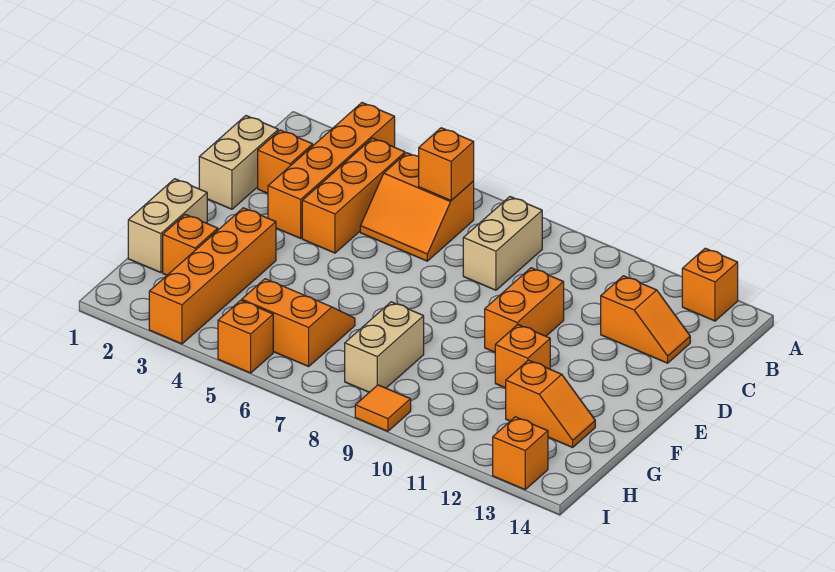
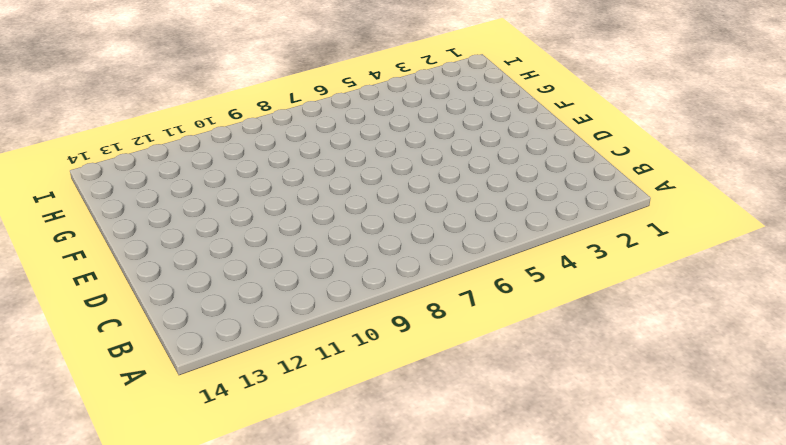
none -> orange 1x4 brick [268,103,395,238]
none -> orange 1x1 brick [682,248,738,321]
none -> orange 1x3 brick [302,138,405,253]

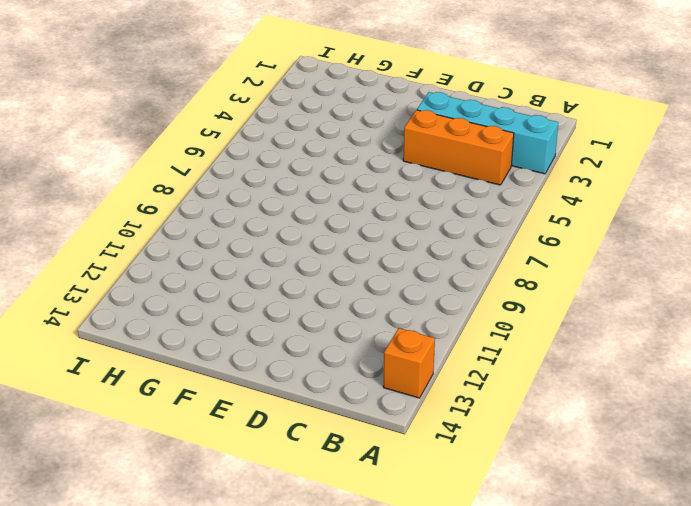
cyan 1x4 brick [417,92,558,174] -> orange 1x4 brick [268,103,395,238]
none -> orange 2x2 slope [360,153,474,261]
none -> tan 1x2 brick [463,197,542,290]
none -> tan 1x2 brick [199,116,278,209]

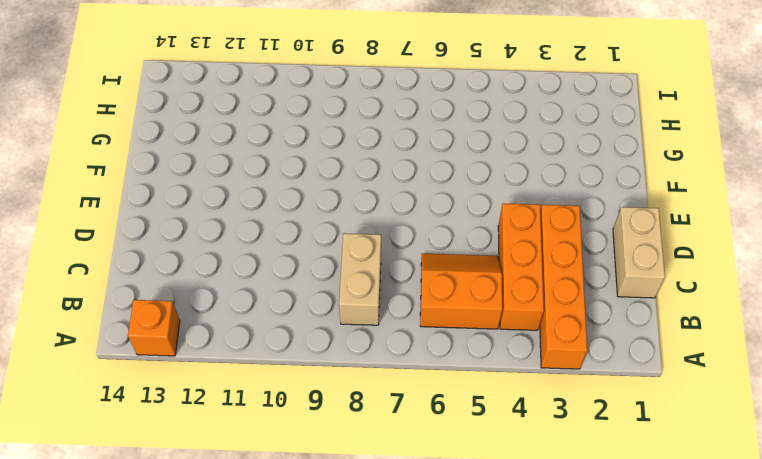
none -> orange 1x1 brick [258,130,313,193]
none -> orange 1x2 slope [601,276,690,363]
none -> orange 1x2 brick [485,268,564,352]

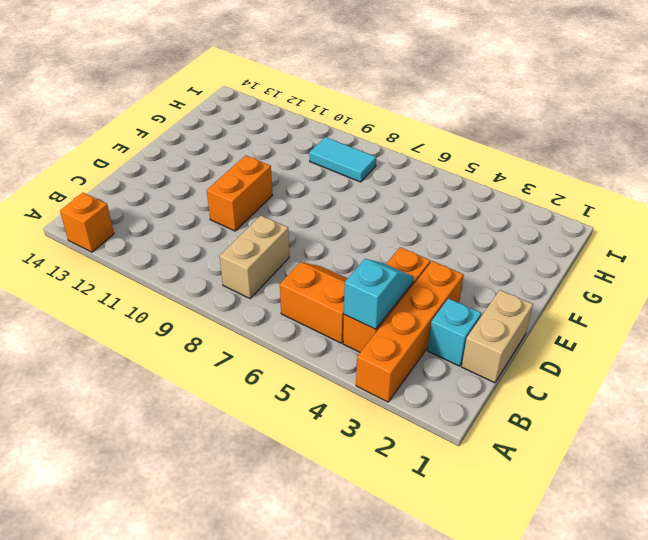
cyan 1x2 slope [344,259,414,329] -> none
cyan 1x1 brick [427,298,481,366] -> orange 1x1 brick [258,130,313,193]
cyan 1x2 tile [309,137,376,182] -> tan 1x2 brick [345,302,424,392]
none -> orange 1x2 slope [601,276,690,363]
none -> tan 1x2 brick [128,179,207,273]
none -> orange 1x4 brick [149,208,276,344]

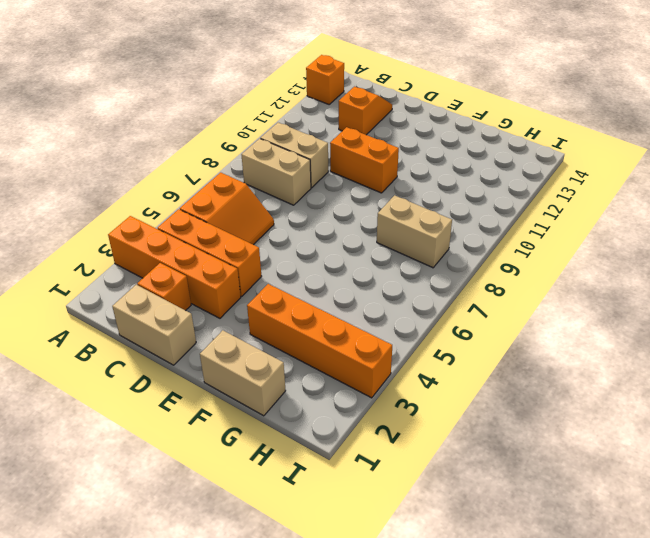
tan 1x2 brick [261,123,328,188] -> none
none -> orange 1x1 brick [495,325,550,388]
none -> orange 1x1 brick [163,214,218,275]
none -> orange 2x2 slope [242,279,355,366]

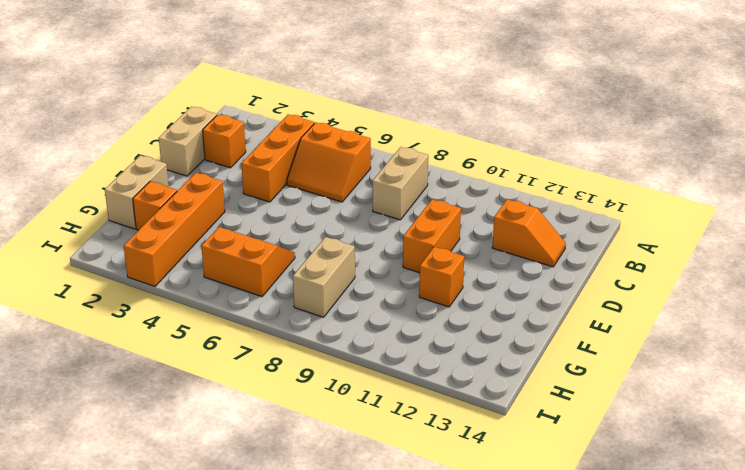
none -> orange 1x4 brick [268,103,395,238]
none -> orange 1x1 brick [682,248,738,321]
none -> orange 1x2 slope [506,360,595,447]

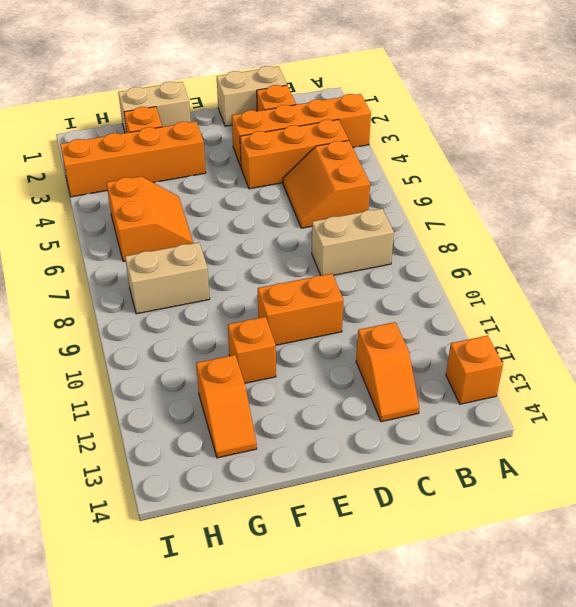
none -> orange 1x1 brick [218,300,273,373]
none -> orange 1x1 tile [355,385,411,431]
none -> orange 1x1 brick [493,417,548,490]

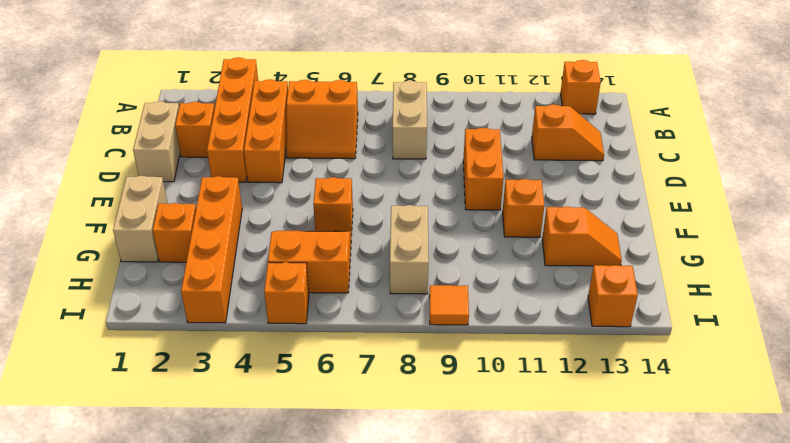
orange 1x1 brick [313,177,353,235] -> orange 1x1 brick moved to [419,128,474,200]

